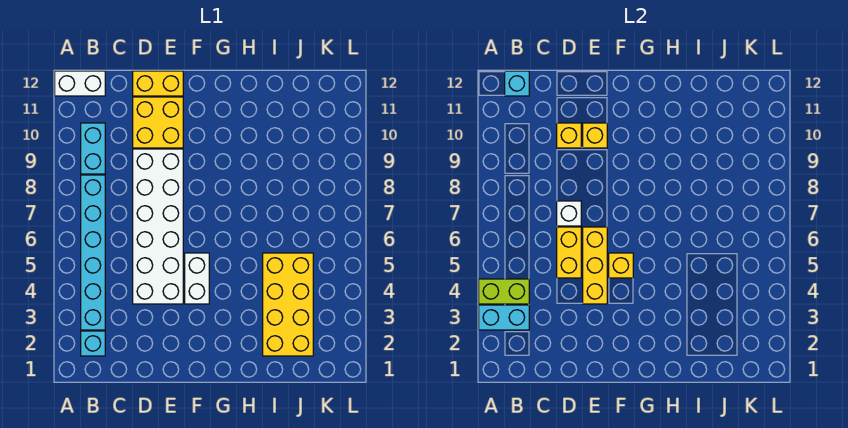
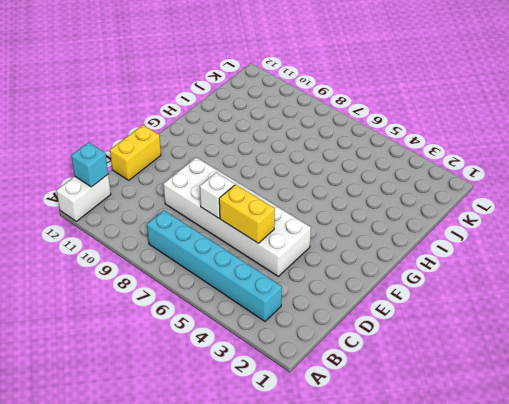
none -> cyan 1x1 brick [81,331,105,356]
none -> cyan 1x2 brick [81,123,105,174]
none -> yellow 2x2 brick [133,97,183,148]

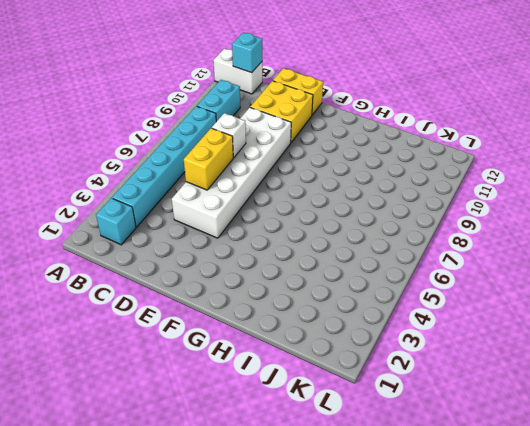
none -> white 1x2 brick [185,253,209,304]
none -> yellow 2x4 brick [263,253,313,356]
none -> cyan 1x2 brick [479,305,529,330]

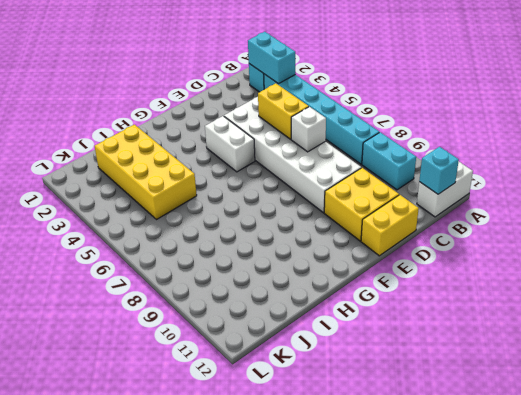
cyan 1x2 brick [248,32,295,84] -> cyan 1x2 brick turned to [479,305,529,330]
none -> lime 1x2 brick [479,279,529,304]
none -> yellow 1x1 brick [557,123,581,148]
none -> yellow 1x3 brick [583,227,607,304]

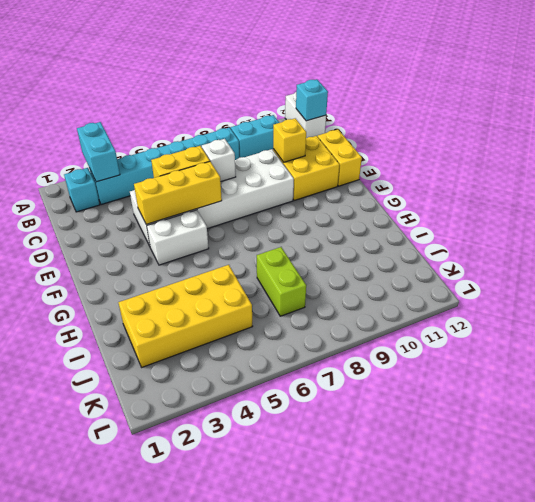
lime 1x2 brick [257,247,306,316] -> lime 1x2 brick moved to [479,279,529,304]
none -> yellow 1x1 brick [583,123,607,148]
none -> yellow 1x1 brick [609,253,633,278]

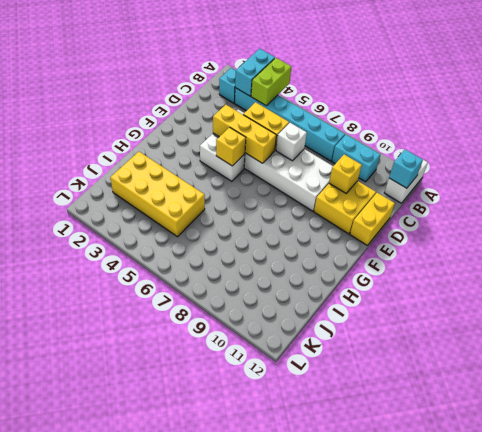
none -> yellow 1x1 brick [583,123,607,148]

